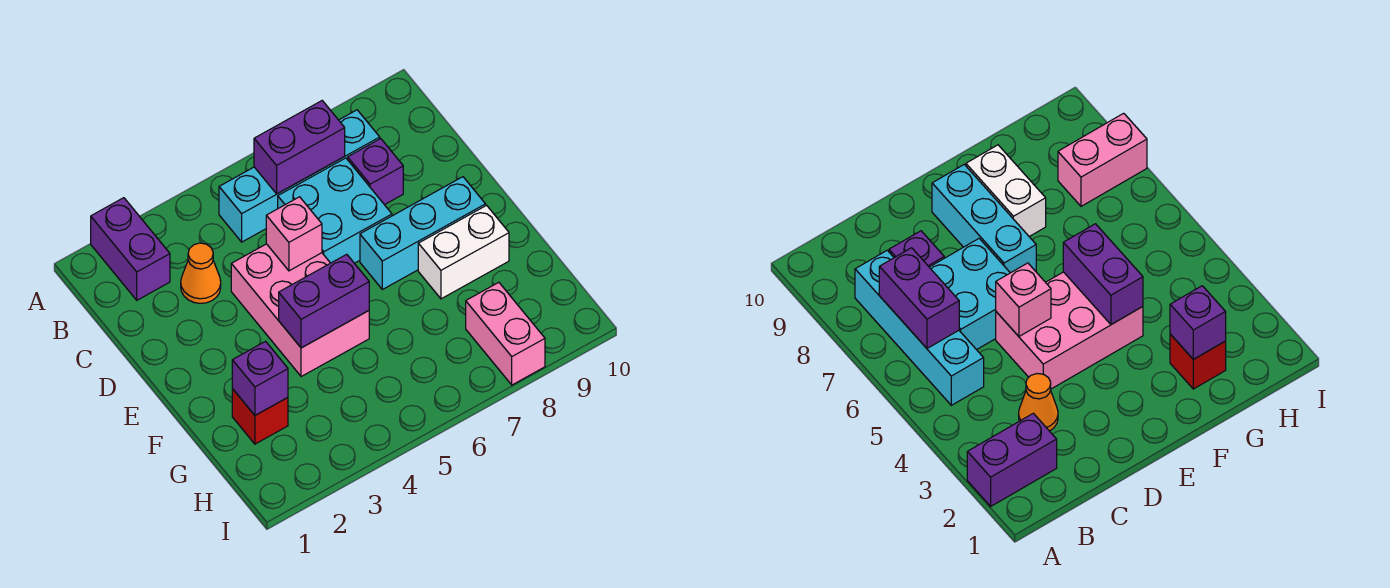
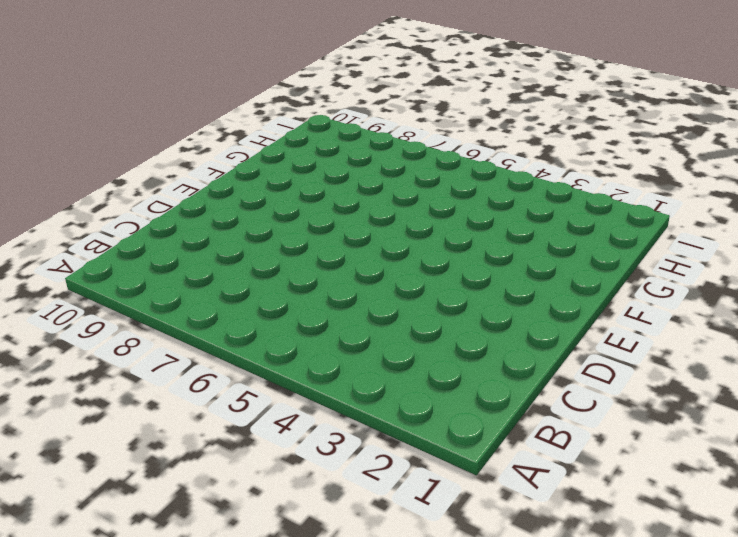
none -> purple 1x2 brick [91,198,170,300]
none -> cyan 1x4 brick [219,110,380,242]
none -> orange 1x1 cone [181,243,221,303]

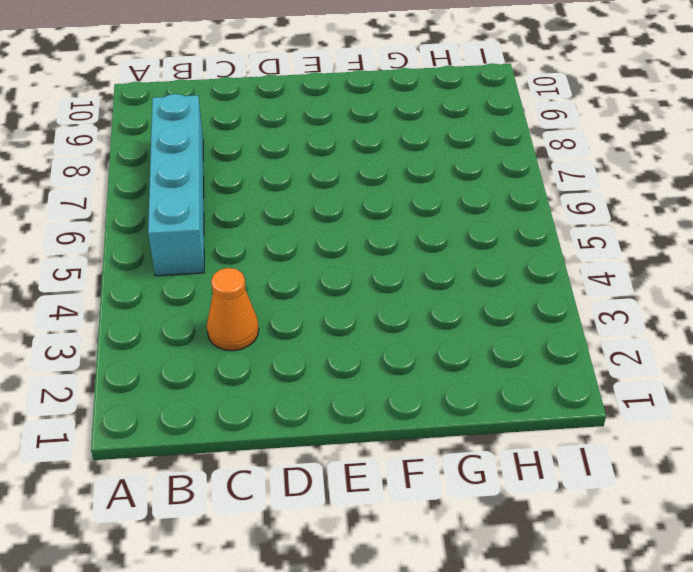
none -> purple 1x2 brick [91,198,170,300]
none -> cyan 2x2 brick [278,158,392,263]
none -> purple 1x1 brick [348,139,403,205]

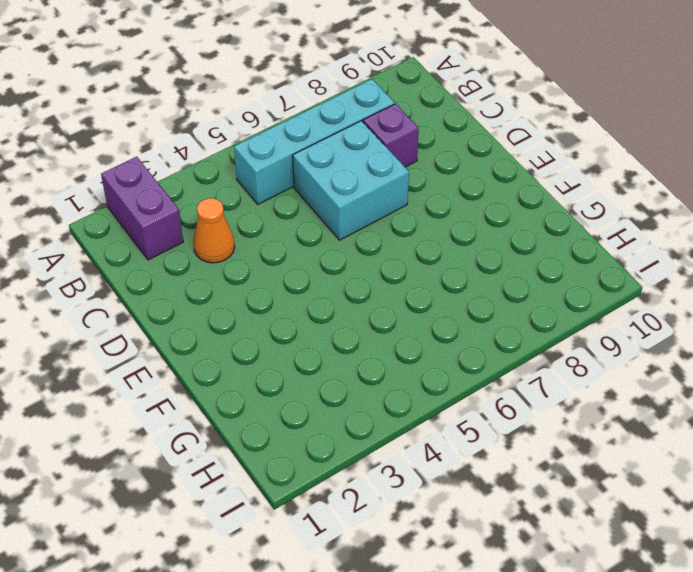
none -> pink 2x3 brick [231,244,369,377]
none -> cyan 1x3 brick [360,177,486,289]
none -> white 1x2 brick [418,205,509,299]

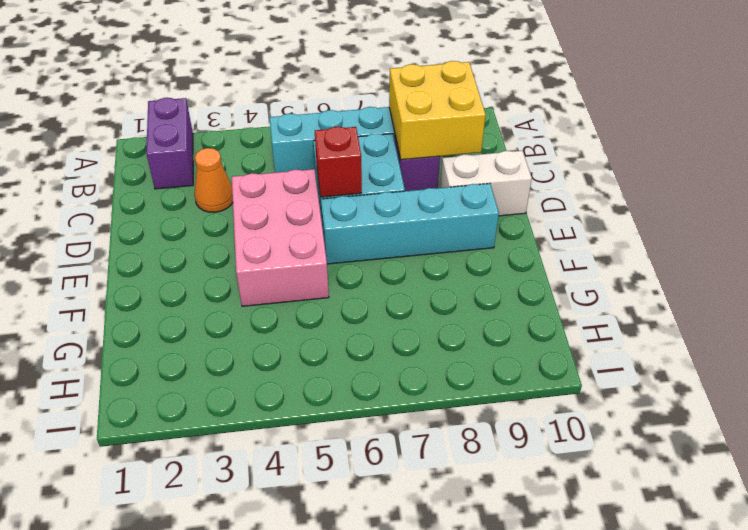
yellow 2x2 brick [389,61,486,160] -> none
red 1x1 brick [315,127,362,197] -> red 1x1 brick moved to [232,389,288,444]
white 1x2 brick [440,151,532,216] -> white 1x2 brick moved to [418,205,509,299]
cyan 1x4 brick [321,184,499,264] -> cyan 1x3 brick [360,177,486,289]
none -> pink 1x2 brick [466,282,545,385]
none -> purple 1x2 brick [254,101,345,194]
none -> pink 1x1 brick [266,197,322,271]

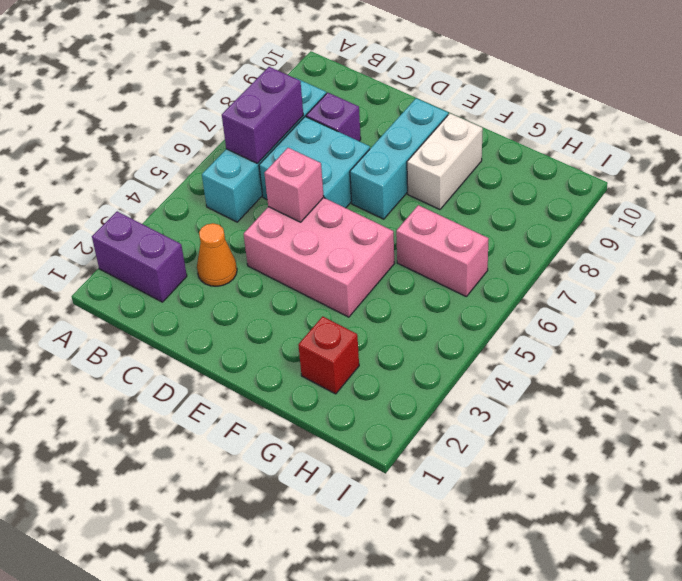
pink 1x2 brick [396,205,489,296] -> pink 1x2 brick moved to [466,282,545,385]
none -> purple 1x2 brick [279,254,369,348]
none -> purple 1x1 brick [232,341,288,415]

